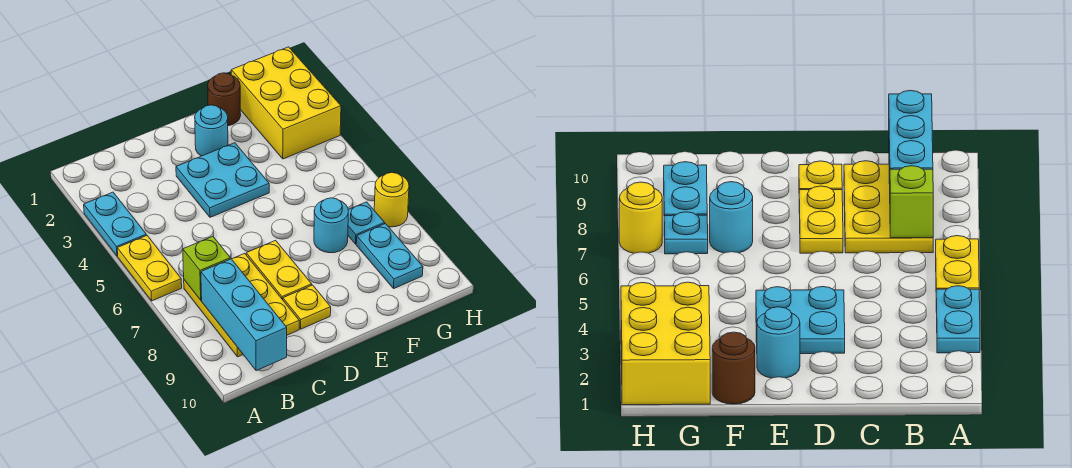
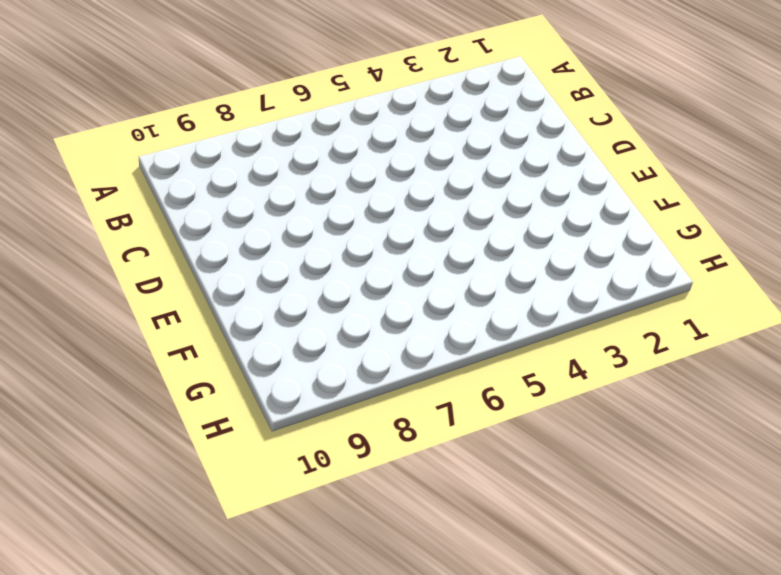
none -> cyan 1x2 plate [84,192,146,256]
none -> yellow 1x2 plate [117,235,182,301]
none -> yellow 2x3 plate [184,253,299,357]

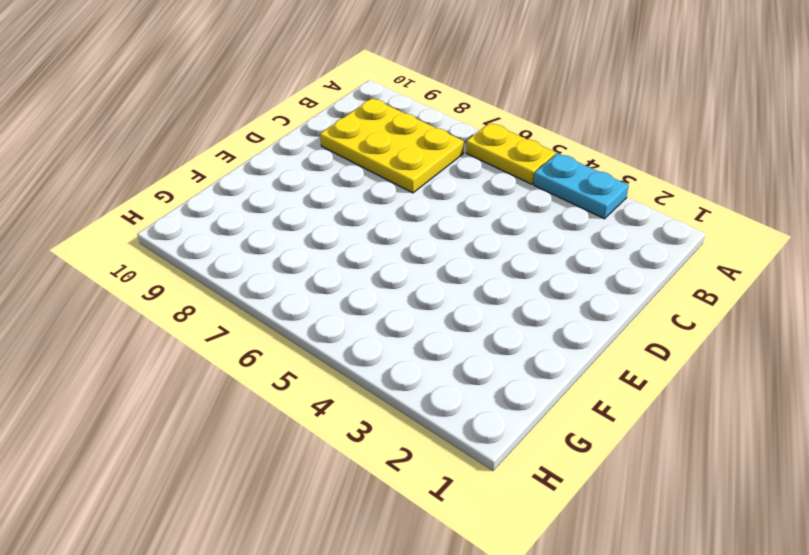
none -> cyan 2x2 plate [176,143,269,217]
none -> yellow 1x2 plate [246,241,312,300]
none -> yellow 1x1 plate [283,285,331,329]

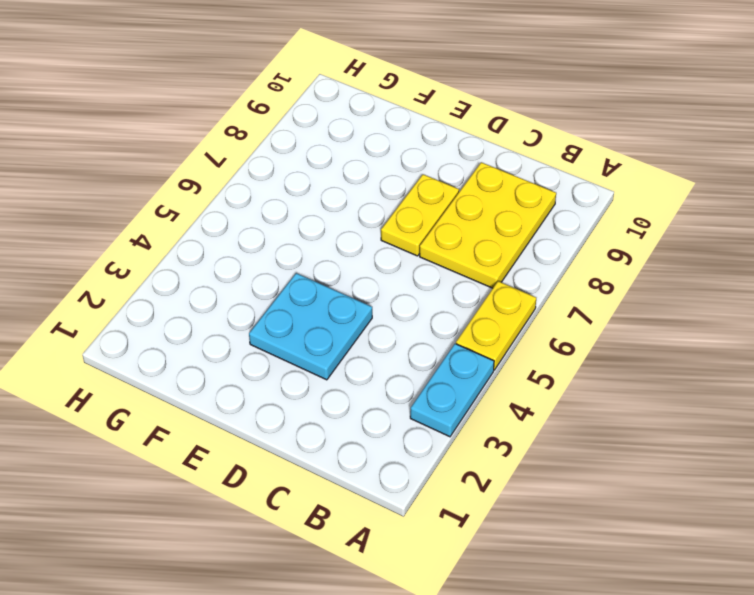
none -> yellow 1x1 plate [283,285,331,329]
none -> cyan 1x1 round brick [195,105,228,156]
none -> brown 1x1 round brick [208,73,241,126]

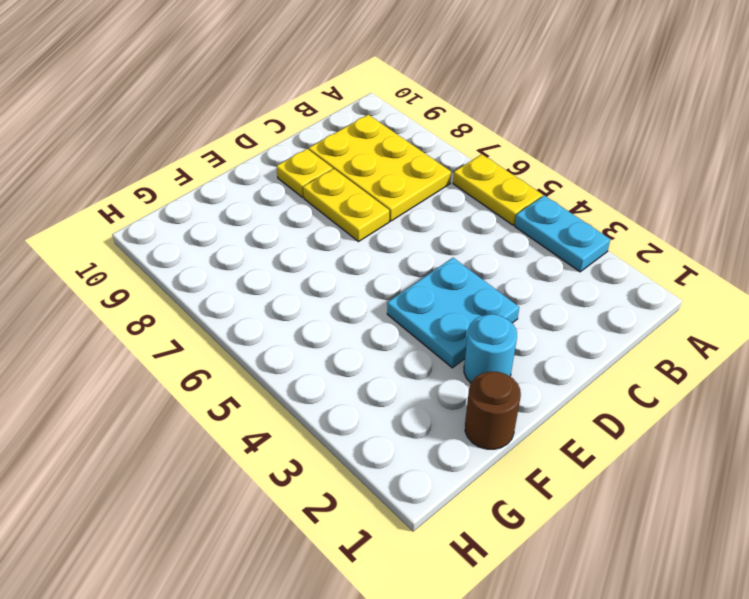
none -> cyan 1x1 round brick [314,198,348,253]
none -> yellow 2x3 brick [231,47,341,159]
none -> cyan 1x1 plate [348,202,385,244]

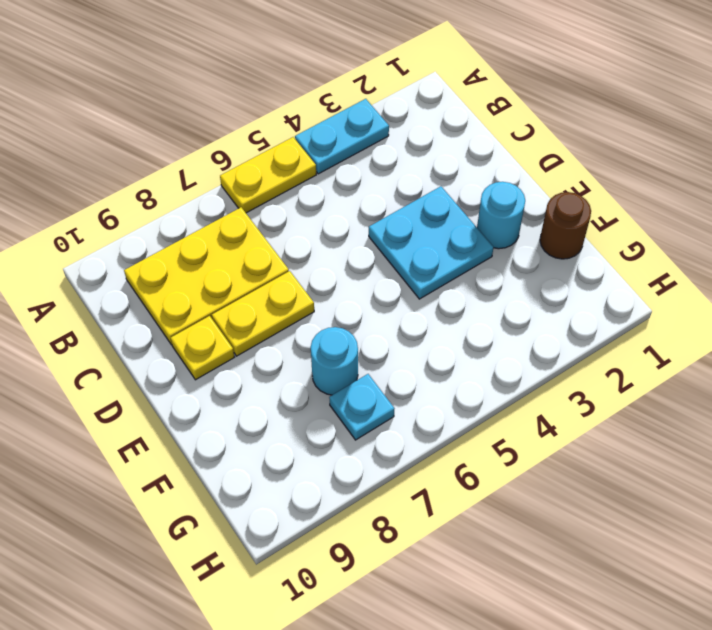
none -> yellow 2x3 brick [231,47,341,159]
none -> cyan 1x2 plate [356,224,423,288]
none -> yellow 1x1 round brick [374,173,409,227]

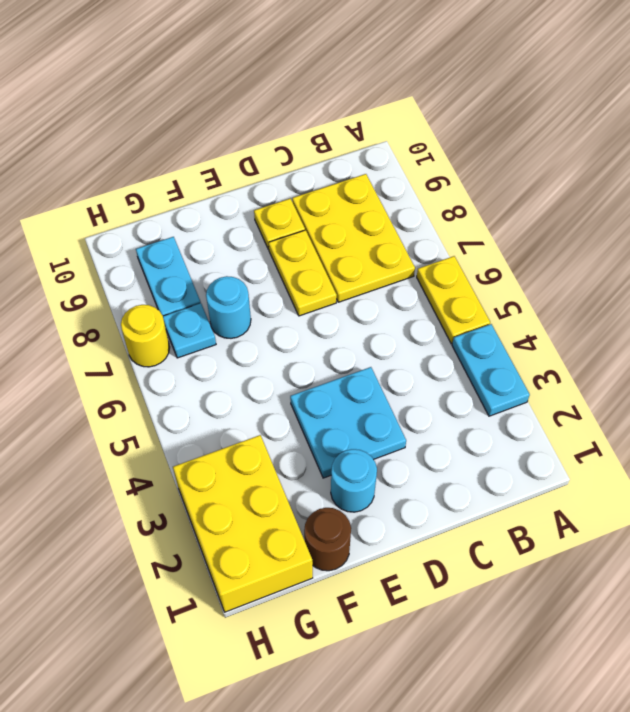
none -> lime 1x1 brick [183,236,230,300]
none -> cyan 1x3 brick [201,259,287,371]

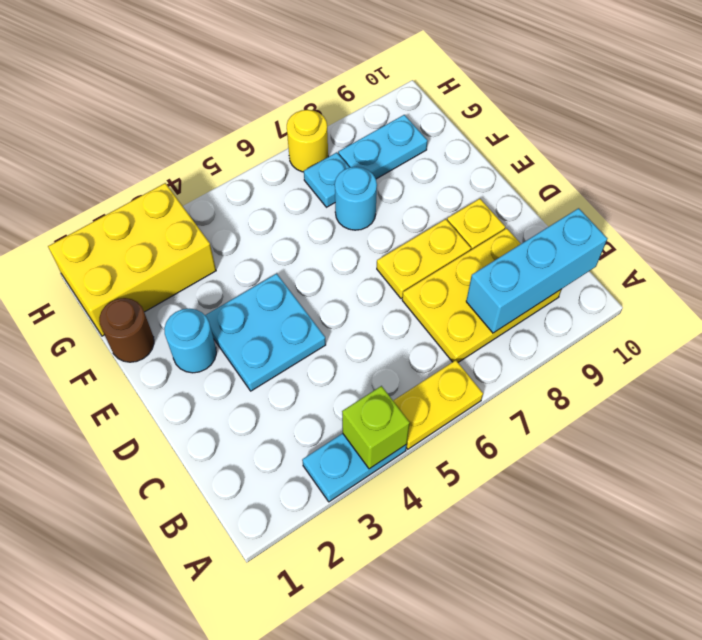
lime 1x1 brick [342,386,410,469] -> lime 1x1 brick moved to [183,236,230,300]

